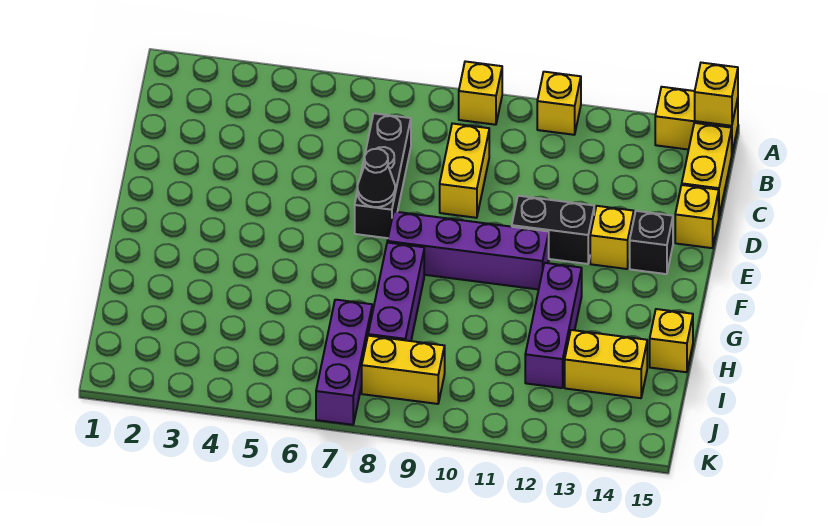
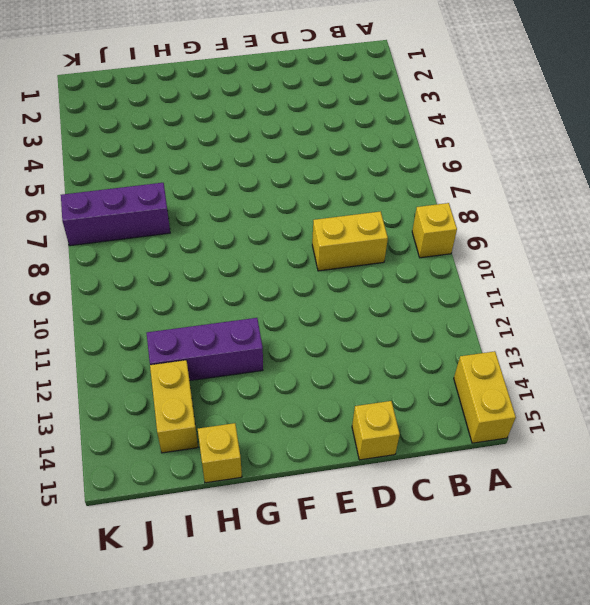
none -> yellow 1x1 brick [537,72,581,135]
none -> yellow 1x2 brick [682,123,732,215]
none -> black 1x3 brick [355,113,411,238]

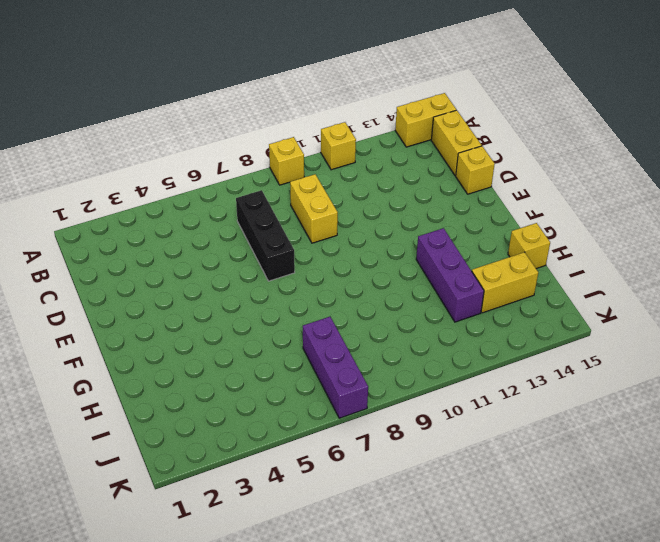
none -> black 1x2 brick [512,196,594,264]
none -> yellow 1x1 brick [590,206,634,269]
none -> black 1x1 brick [630,211,673,274]

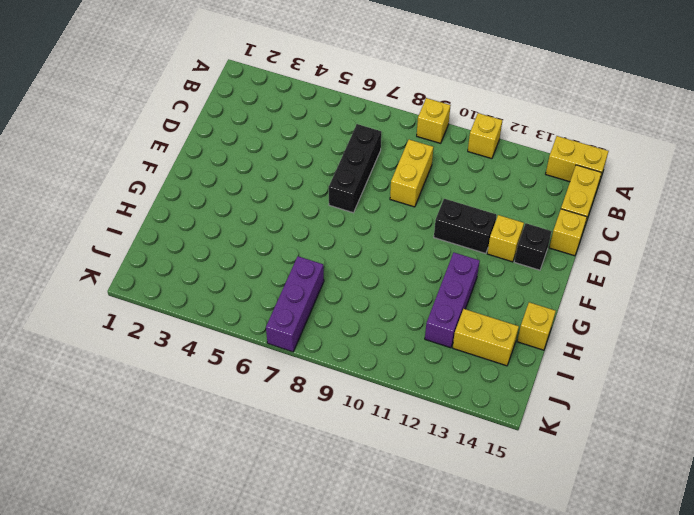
none -> purple 1x4 brick [387,212,549,289]
none -> purple 1x3 brick [368,243,424,341]
none -> yellow 1x2 brick [362,336,445,404]

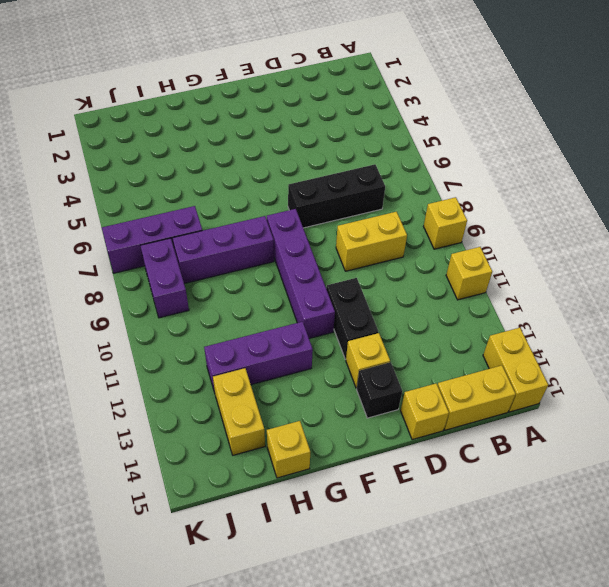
purple 1x2 brick [141,238,189,318] -> yellow 1x2 brick [362,336,445,404]
none -> yellow 1x1 brick [695,63,738,126]
none -> black 1x1 cone [358,149,395,207]

